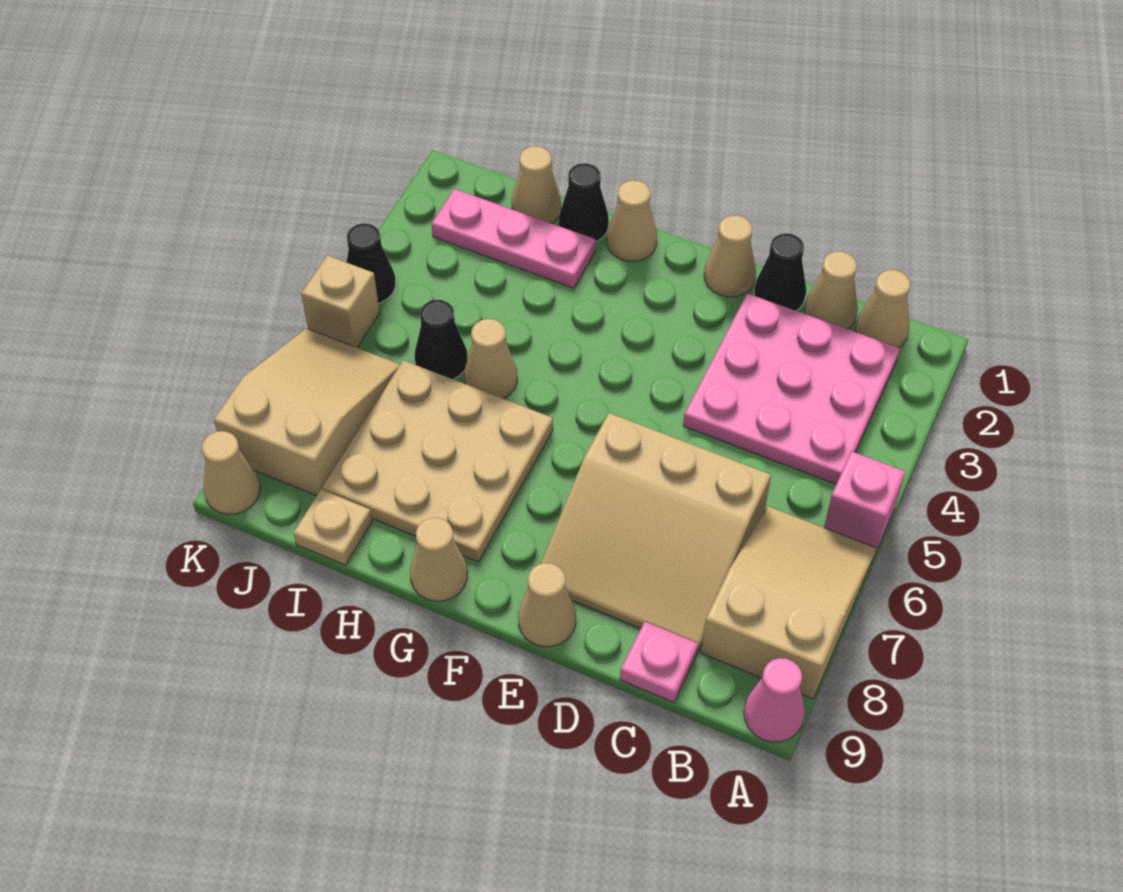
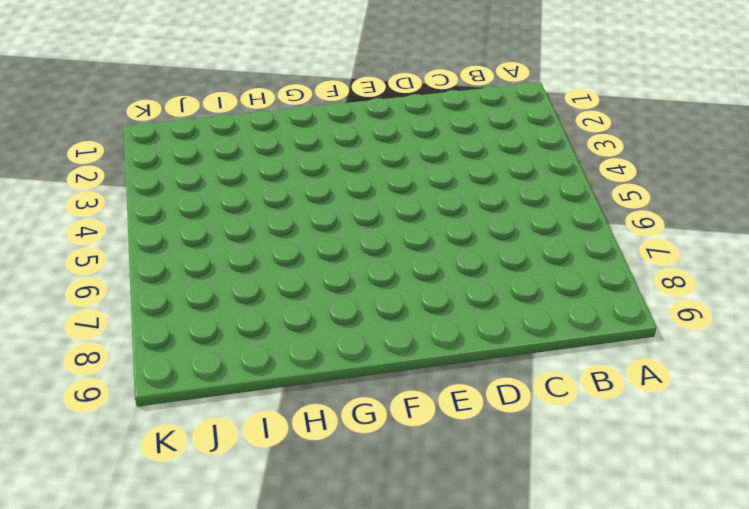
none -> pink 1x1 brick [824,452,905,551]
none -> tan 2x3 slope [701,507,877,699]
none -> pink 1x1 cone [744,658,805,742]

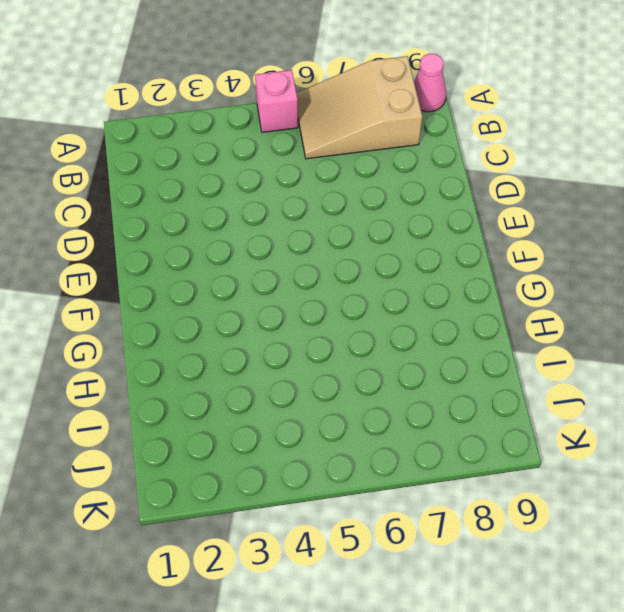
none -> tan 1x1 cone [856,270,910,347]
none -> pink 3x3 plate [683,294,900,484]
none -> tan 1x1 cone [804,252,858,329]

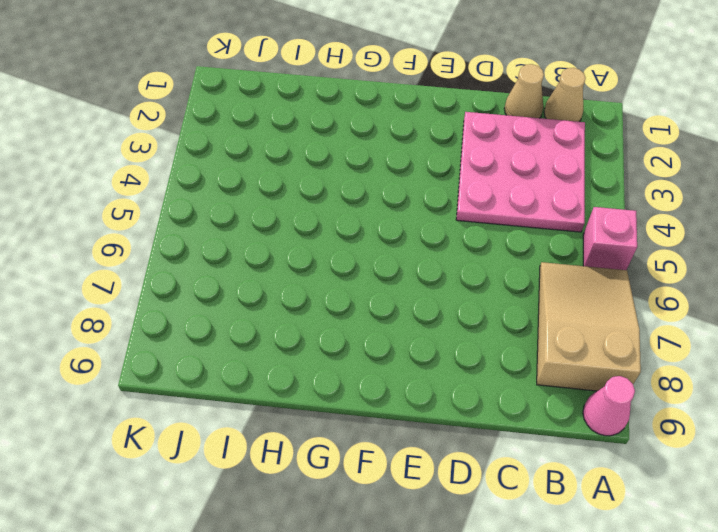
none -> tan 3x3 slope [541,413,771,652]
none -> pink 1x1 plate [620,622,698,702]
none -> black 1x1 cone [754,233,806,311]

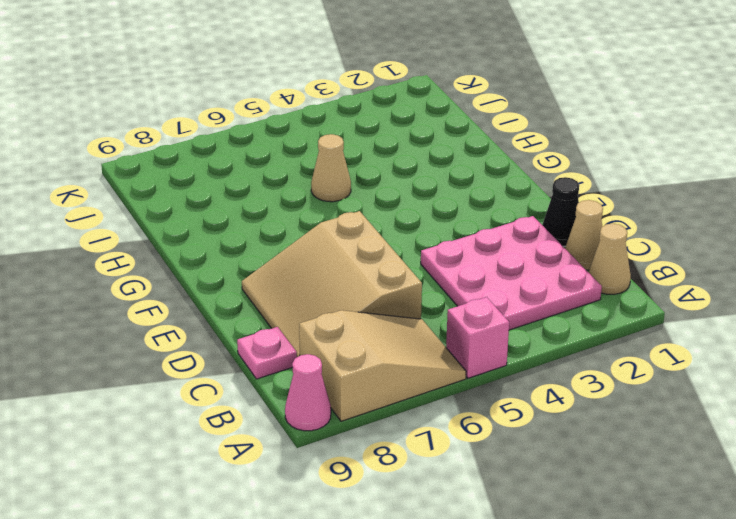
none -> tan 1x1 cone [704,215,756,297]
none -> tan 1x1 cone [518,563,576,647]
none -> tan 1x1 cone [607,180,657,261]

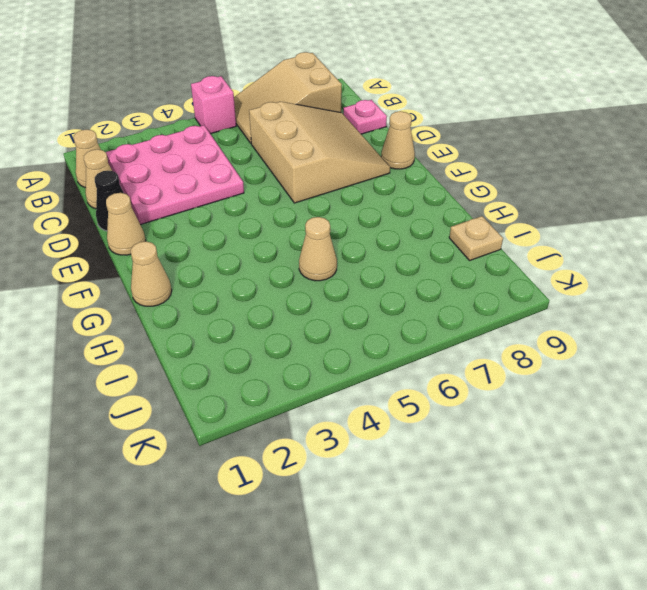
none -> pink 1x1 cone [744,658,805,742]
none -> tan 3x3 plate [323,360,553,562]
none -> tan 1x1 cone [410,518,467,601]

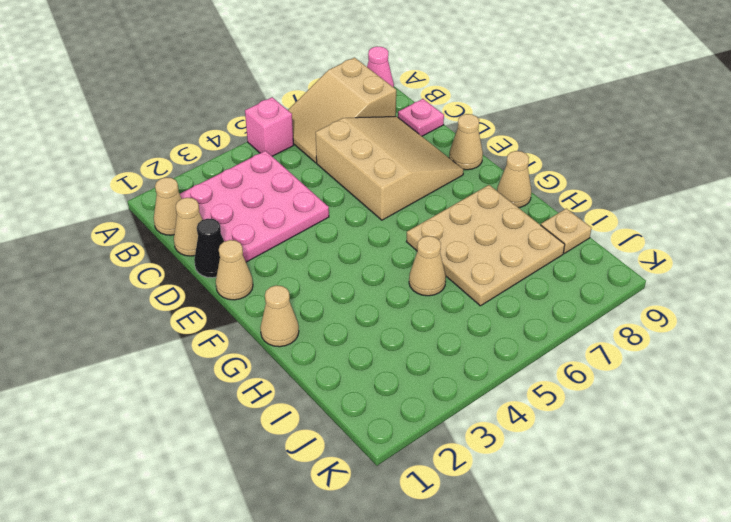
none -> black 1x1 cone [559,163,609,242]
none -> pink 1x3 plate [432,189,595,288]
none -> tan 1x1 cone [512,146,561,223]

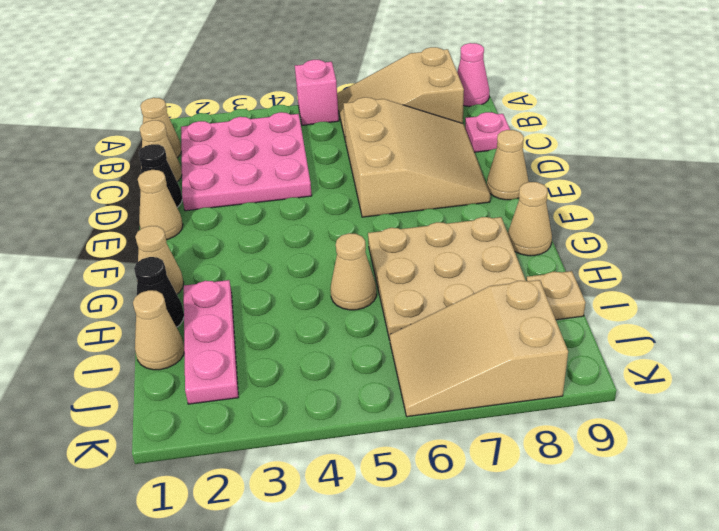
none -> black 1x1 cone [415,300,467,379]
none -> black 1x1 cone [346,223,396,303]
none -> tan 1x1 brick [301,256,379,348]

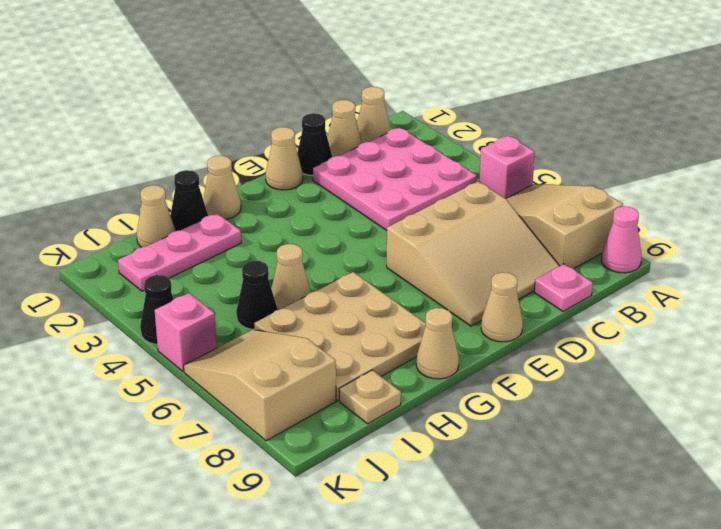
pink 1x1 brick [155,293,217,371] -> tan 1x1 brick [301,256,379,348]
none -> tan 1x1 cone [202,431,260,514]

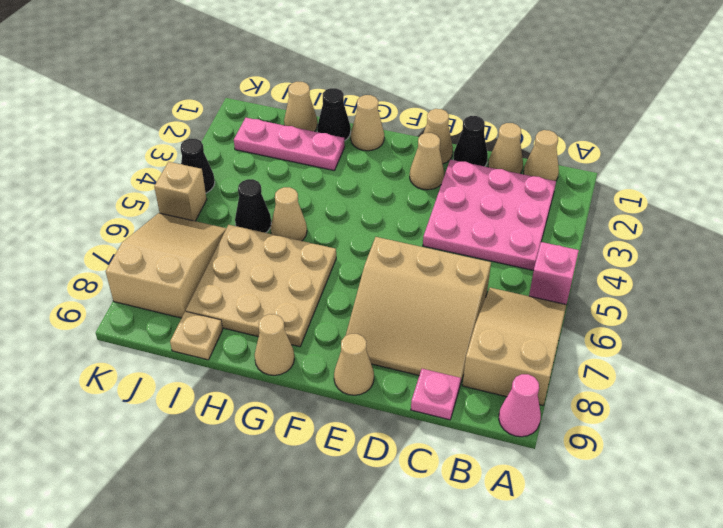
tan 1x1 cone [410,133,444,190] -> tan 1x1 cone moved to [202,431,260,514]

